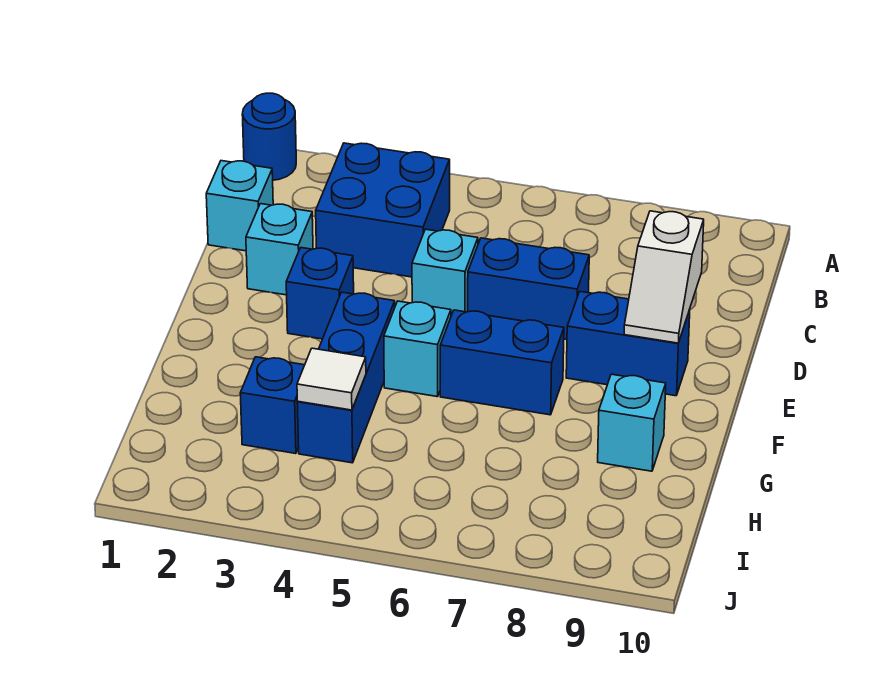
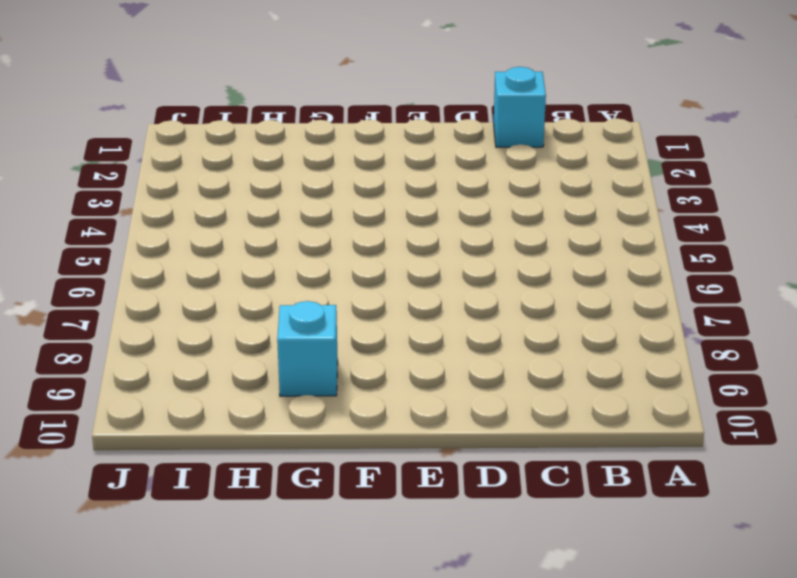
none -> blue 1x1 round brick [242,93,296,180]
none -> blue 2x2 brick [316,143,450,277]
none -> cyan 1x1 brick [246,204,313,295]

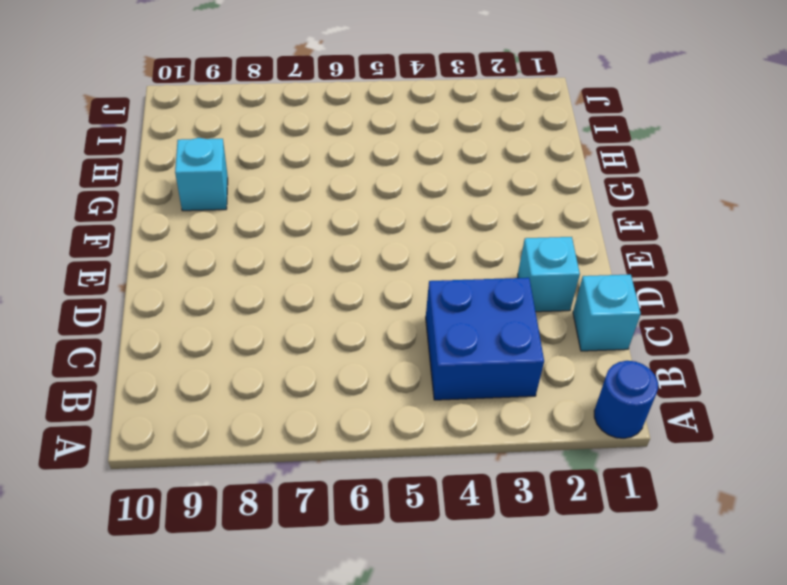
none -> cyan 1x1 brick [412,229,478,316]
none -> blue 1x2 brick [468,238,589,340]
none -> blue 1x1 brick [286,248,354,339]

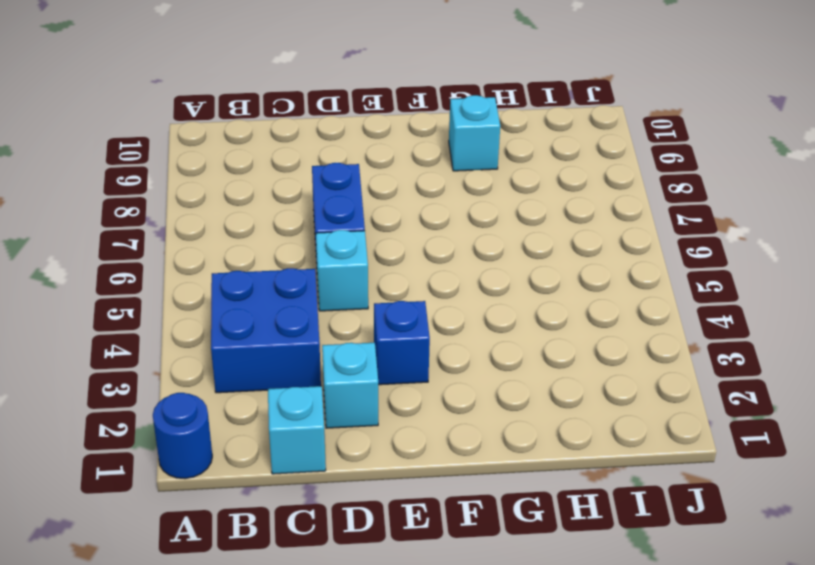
none -> blue 1x2 brick [566,292,690,396]
none -> blue 1x3 brick [297,292,395,463]
none -> cyan 1x1 brick [384,301,451,397]

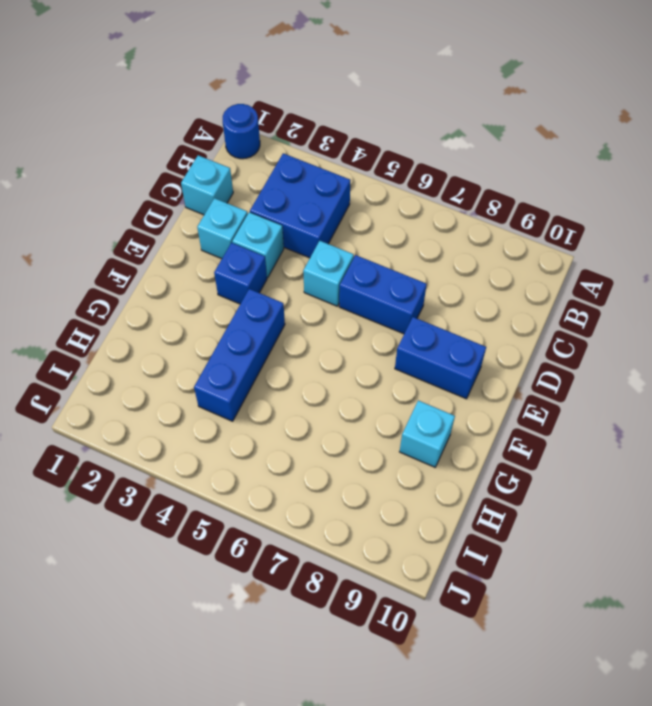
cyan 1x1 brick [232,212,284,278] -> cyan 1x1 brick moved to [384,301,451,397]
none -> blue 1x2 brick [440,310,564,415]
none -> blue 1x1 brick [240,357,304,454]
none -> white 1x2 slope [624,211,704,343]

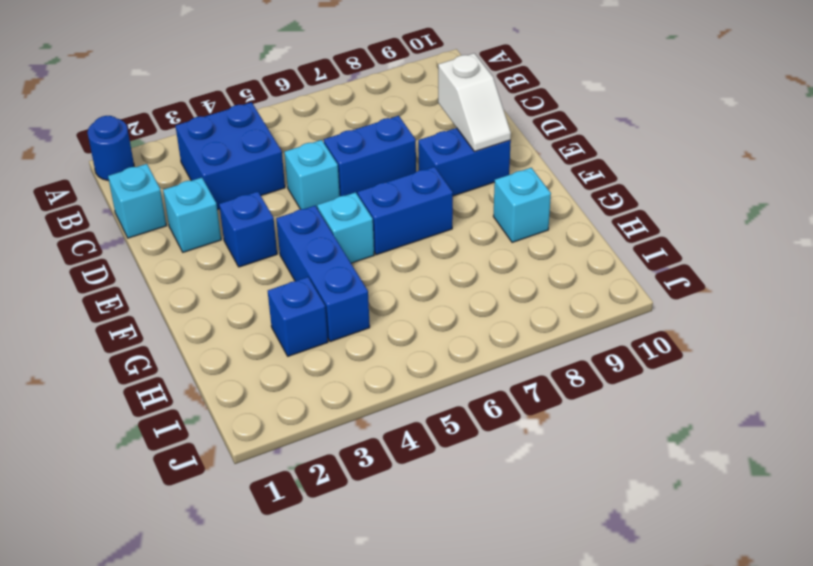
none -> white 1x1 tile [297,348,366,410]

